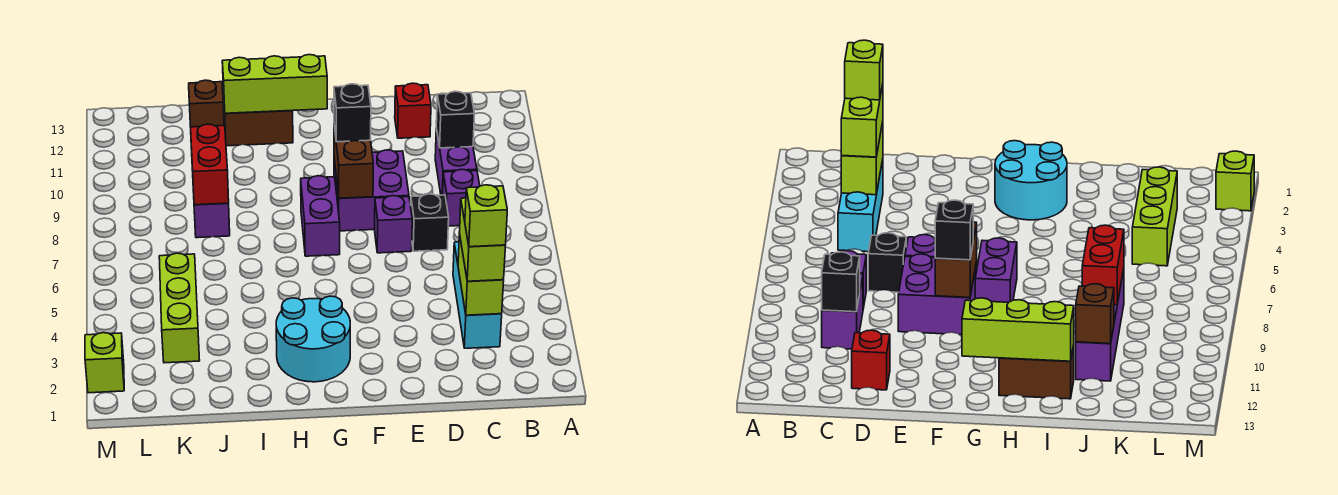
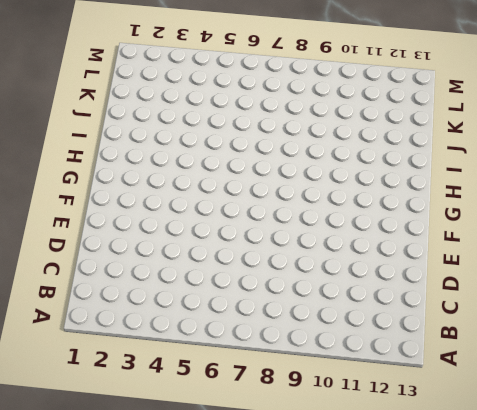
none -> cyan 1x3 brick [453,242,502,348]
none -> purple 1x1 brick [443,169,480,226]
none -> purple 1x2 brick [435,129,477,195]

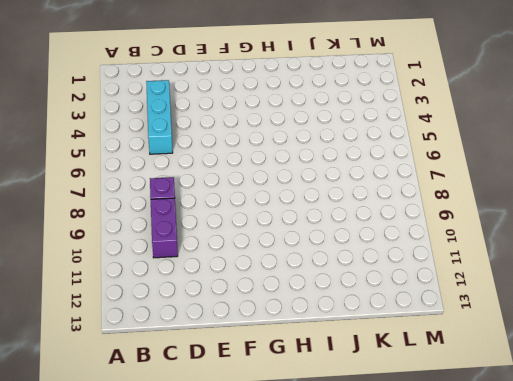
none -> black 1x1 brick [411,194,449,251]
none -> red 1x1 brick [395,83,431,138]
none -> purple 1x1 brick [375,196,412,253]

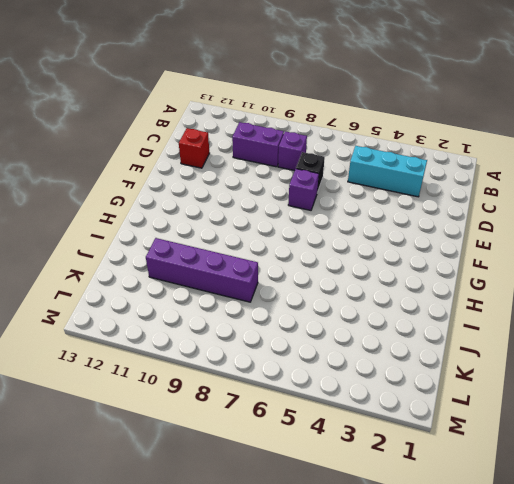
none -> purple 2x2 brick [334,150,409,231]
none -> cyan 2x2 round brick [276,296,350,382]
none -> purple 1x2 brick [301,176,340,256]

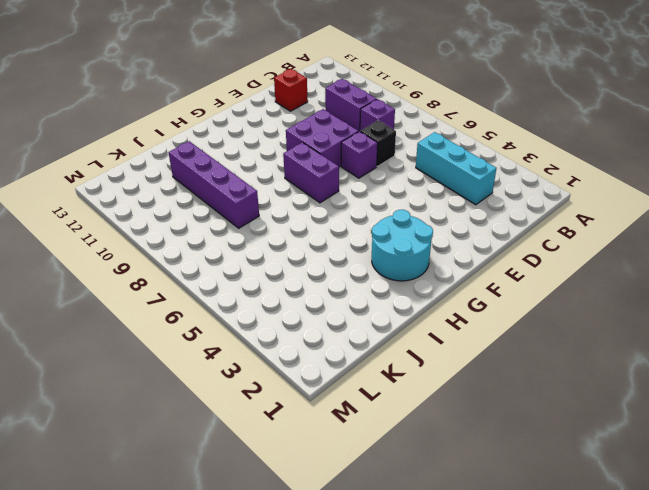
none -> brown 1x2 brick [224,109,293,146]
none -> lime 1x3 brick [159,253,200,363]
none -> lime 1x1 brick [85,333,124,393]

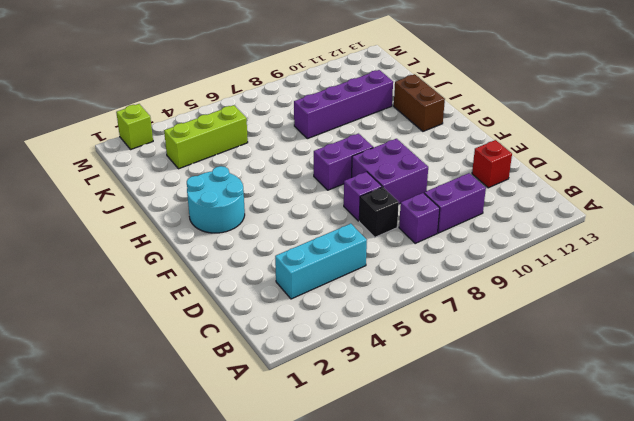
none -> lime 1x2 brick [458,233,504,315]
none -> black 1x1 brick [436,91,475,148]
none -> brown 1x2 brick [334,126,373,198]

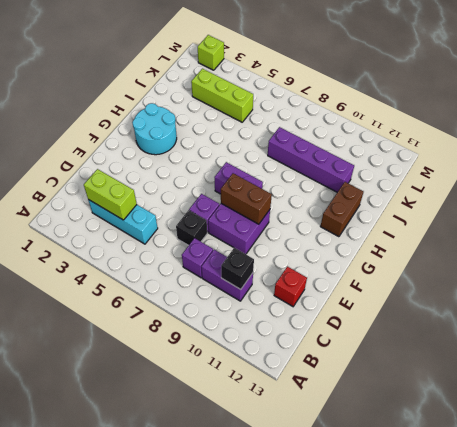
none -> lime 1x3 brick [222,55,327,113]
none -> red 1x2 brick [191,124,229,205]
none -> brown 1x1 brick [189,80,224,127]

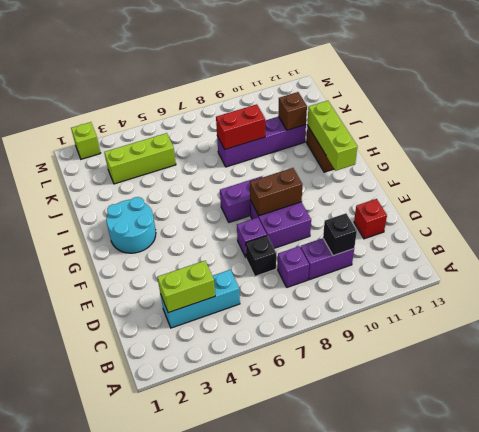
none -> lime 1x2 brick [459,198,506,281]
none -> black 1x1 brick [334,84,371,142]
none -> lime 1x1 brick [465,185,507,247]

